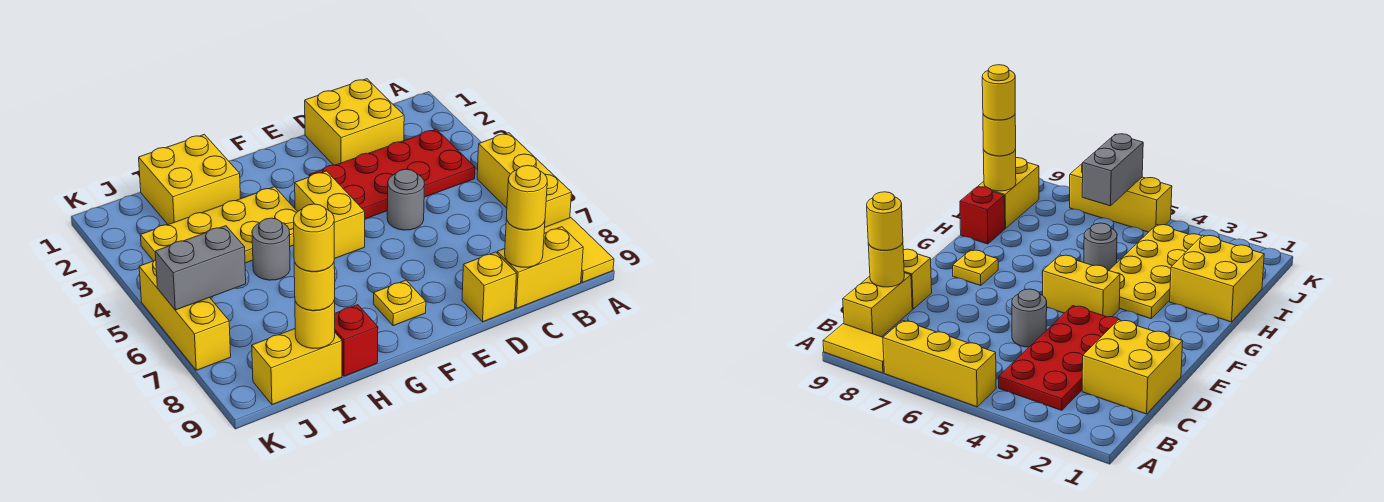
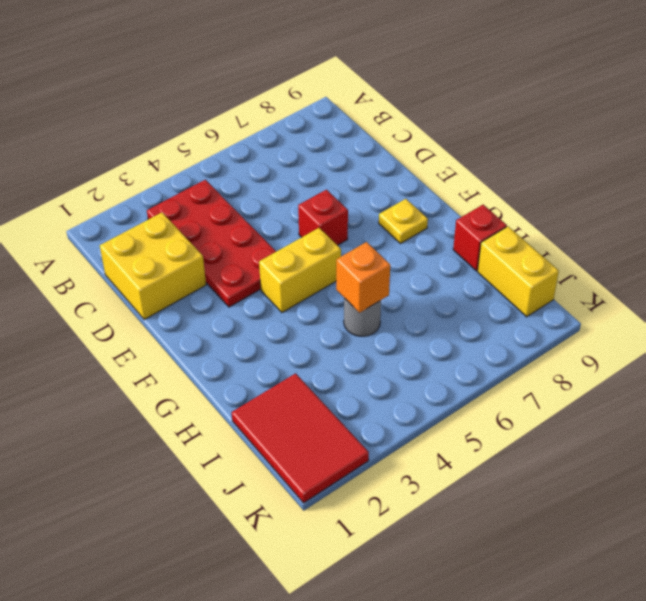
red 1x1 brick [298,190,348,245] -> none
orange 1x1 brick [336,242,390,313] -> none
red 2x3 tile [232,373,369,503] -> yellow 2x2 brick [139,134,241,225]
none -> yellow 1x3 brick [477,133,572,227]
none -> yellow 1x2 tile [544,218,614,283]
none -> yellow 1x2 brick [497,227,583,309]

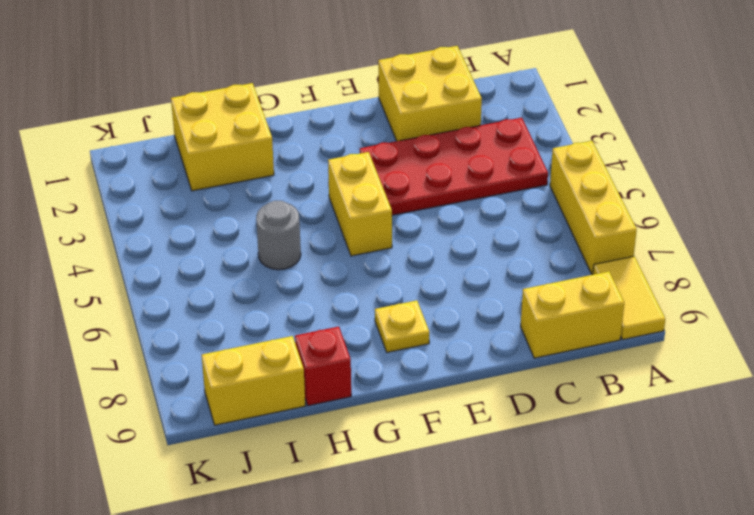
none -> grey 1x1 round brick [387,169,425,230]
none -> yellow 1x1 brick [462,252,516,322]
none -> yellow 2x4 plate [140,187,297,263]

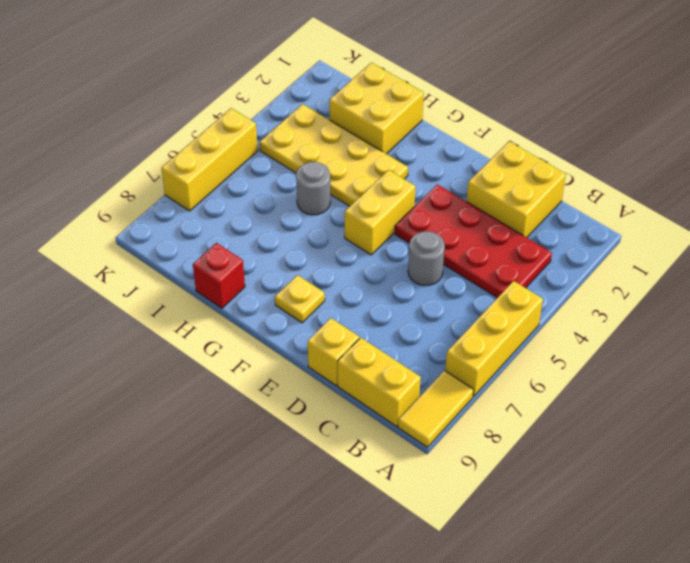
none -> yellow 1x2 brick [252,329,342,405]
none -> yellow 1x1 round brick [505,217,545,267]
none -> yellow 1x1 round brick [295,300,335,349]

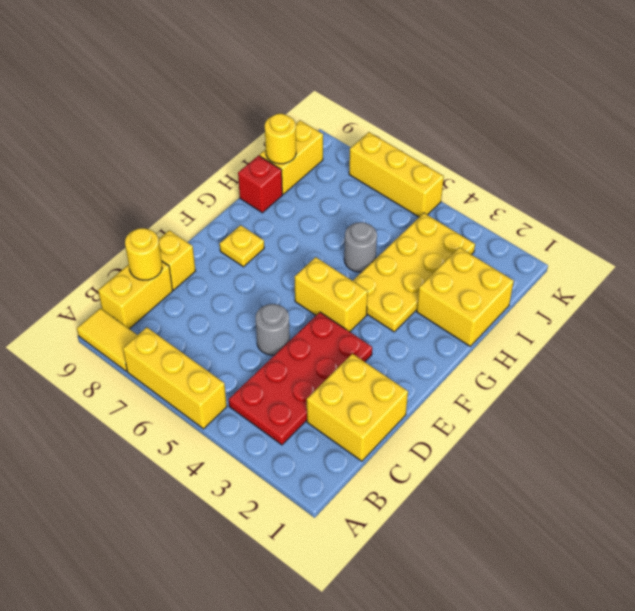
none -> grey 1x2 brick [155,226,246,310]
none -> yellow 1x1 round brick [507,165,547,230]
none -> yellow 1x1 round brick [294,262,335,311]

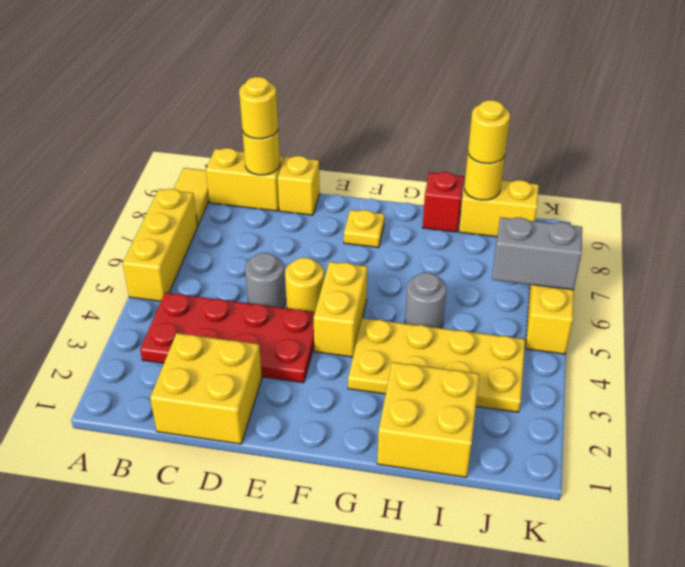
yellow 1x1 round brick [285,258,324,312] -> yellow 1x1 round brick moved to [294,204,334,272]

